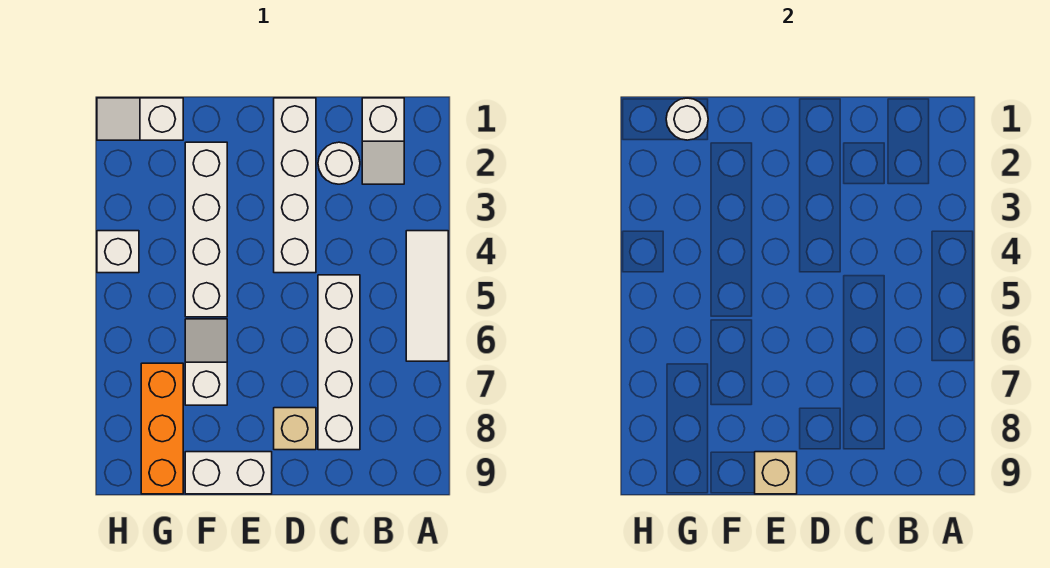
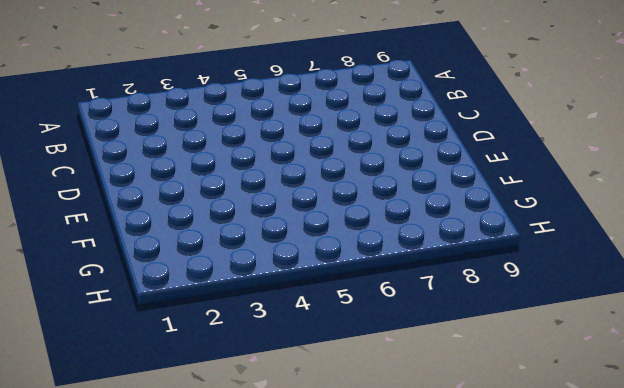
none -> white 1x3 tile [406,231,448,361]
none -> white 1x2 slope [362,98,404,184]
none -> white 1x1 round brick [318,142,360,184]

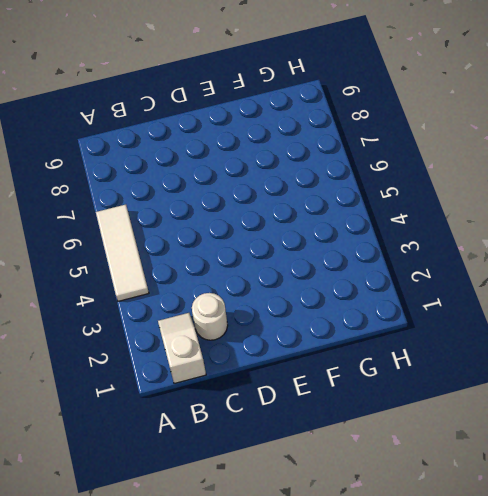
none -> white 1x4 brick [318,275,360,450]
none -> white 1x4 brick [274,98,316,273]
none -> tan 1x1 brick [274,408,316,450]

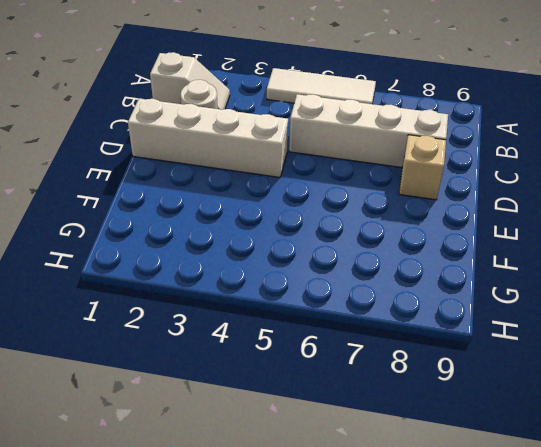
none -> white 1x2 brick [185,452,272,494]
none -> white 1x4 brick [185,142,227,317]
none -> white 1x2 slope [185,319,227,405]

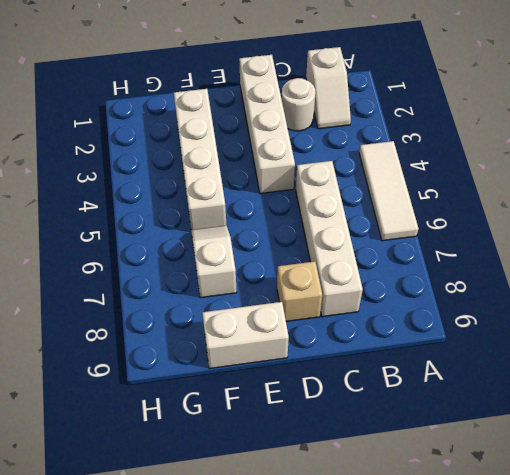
none -> white 1x2 slope [97,98,183,140]
none -> orange 1x3 brick [141,363,183,494]
none -> white 1x1 brick [97,231,139,273]

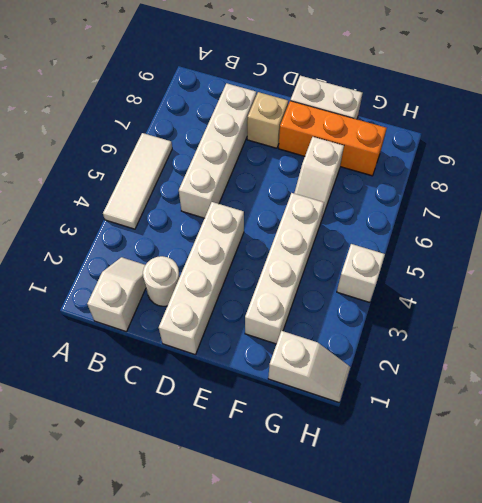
orange 1x3 brick [279,101,387,176] -> orange 1x3 brick turned to [141,363,183,494]
none -> tan 1x1 brick [755,452,797,494]
none -> white 1x1 round brick [666,98,708,140]

